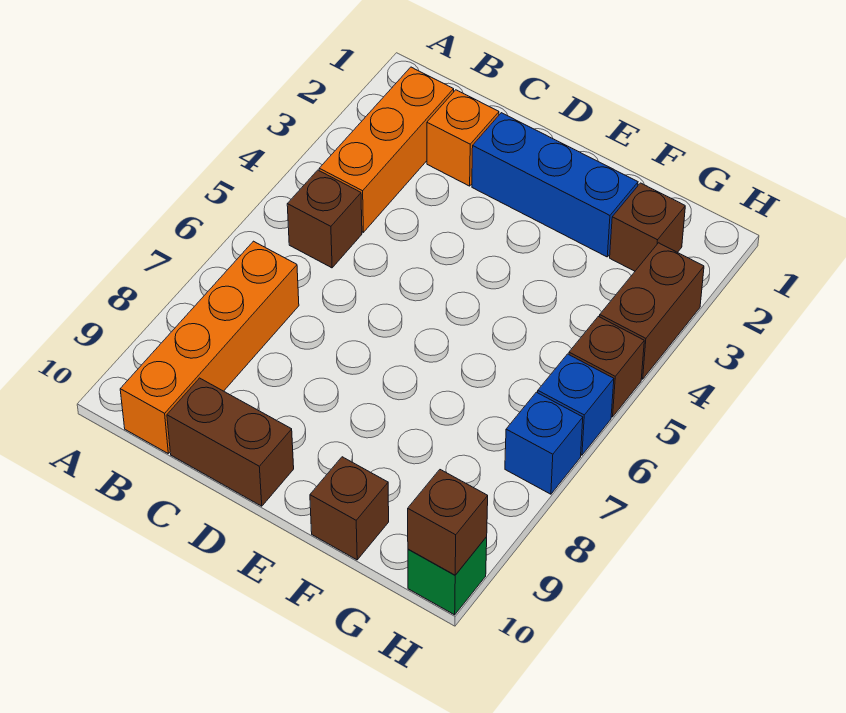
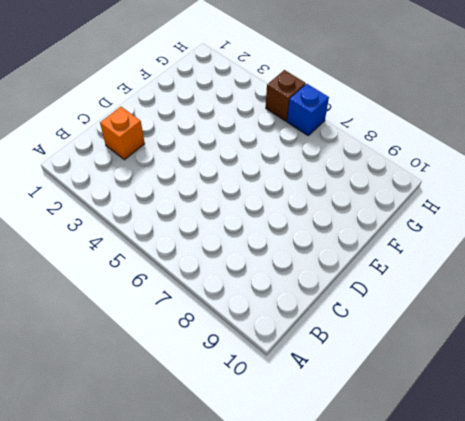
none -> orange 1x3 brick [319,67,454,232]
none -> brown 1x1 brick [287,170,362,268]
none -> orange 1x4 brick [120,241,299,453]

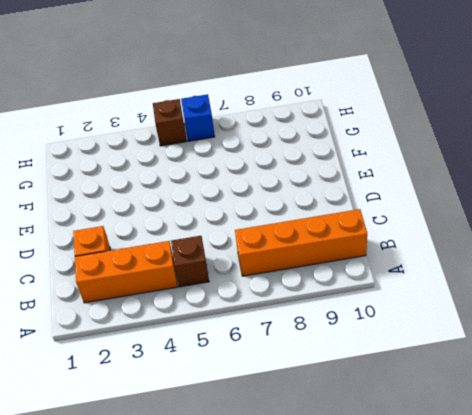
none -> brown 1x2 brick [167,378,294,506]
none -> blue 1x3 brick [472,113,638,257]
none -> brown 1x1 brick [310,457,389,560]

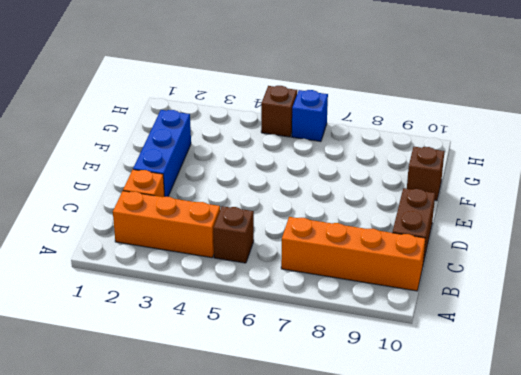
none -> brown 1x1 brick [610,183,685,271]
none -> brown 1x2 brick [600,243,704,379]
none -> blue 1x1 brick [505,392,583,494]

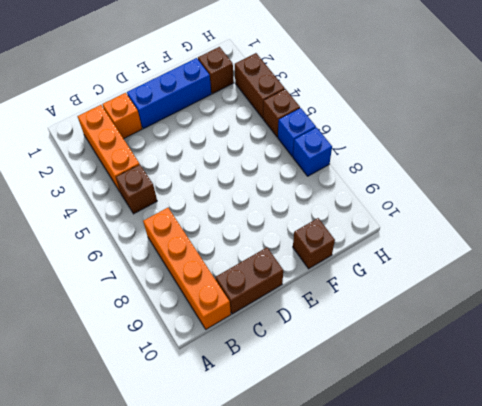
none -> green 1x1 brick [408,537,487,615]
none -> brown 1x1 brick [408,470,488,575]

